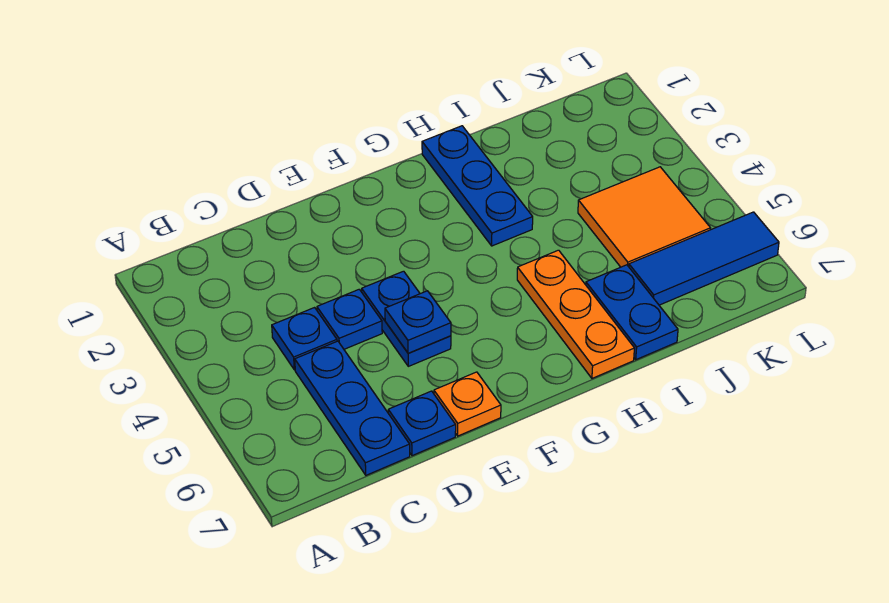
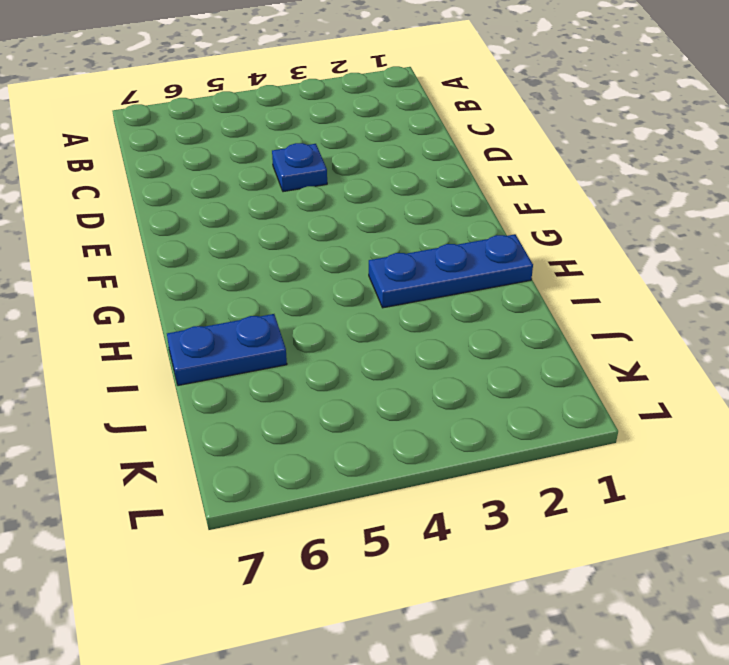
none -> blue 1x1 plate [272,308,337,370]
none -> blue 1x3 plate [295,341,410,475]
none -> blue 1x1 plate [388,391,456,456]

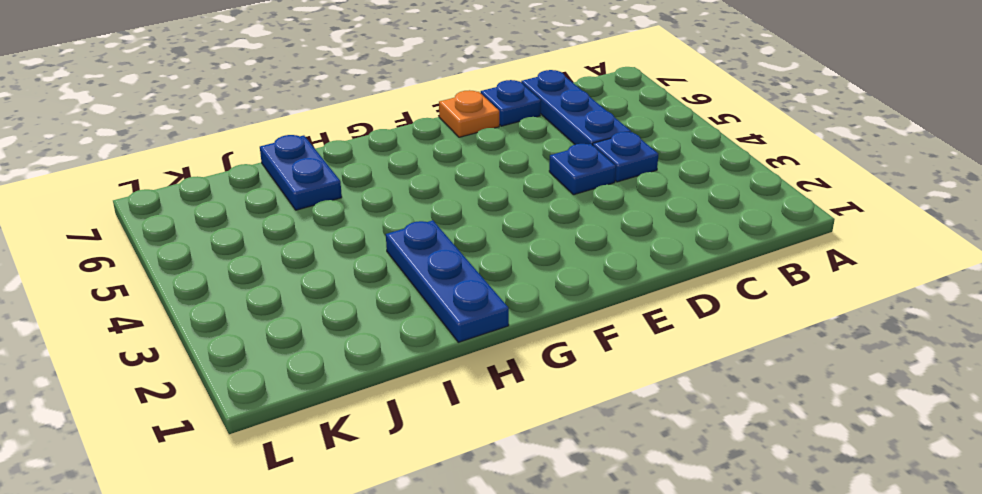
none -> blue 1x2 plate [362,271,451,366]
none -> orange 1x3 plate [517,250,634,378]
none -> orange 2x2 tile [578,167,711,267]

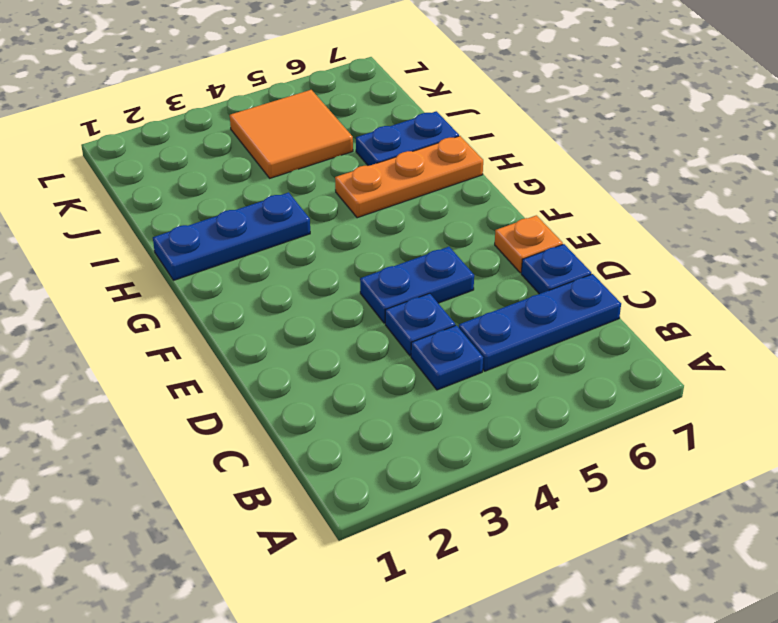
none -> blue 1x3 tile [629,212,779,305]
none -> blue 1x1 plate [385,291,451,353]

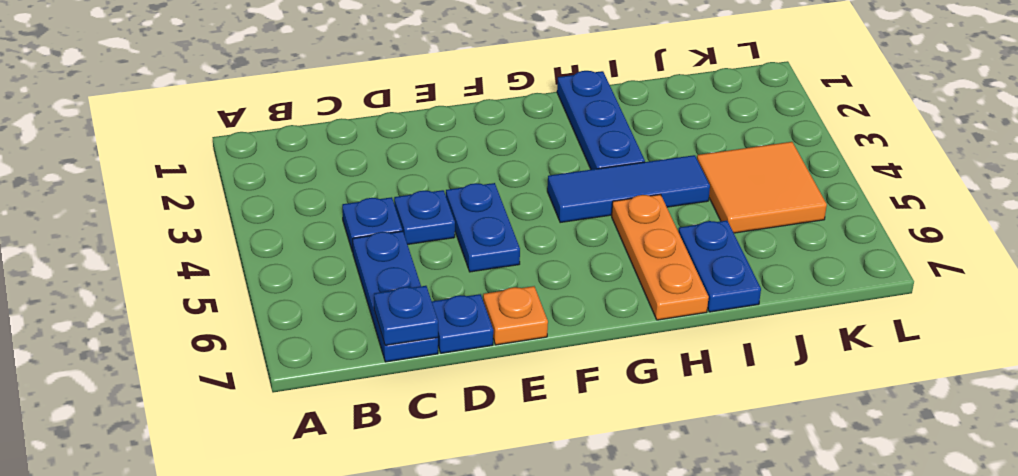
blue 1x1 plate [374,286,438,345] -> blue 1x1 plate moved to [385,291,451,353]
blue 1x3 tile [547,155,710,223] -> blue 1x3 tile moved to [629,212,779,305]

